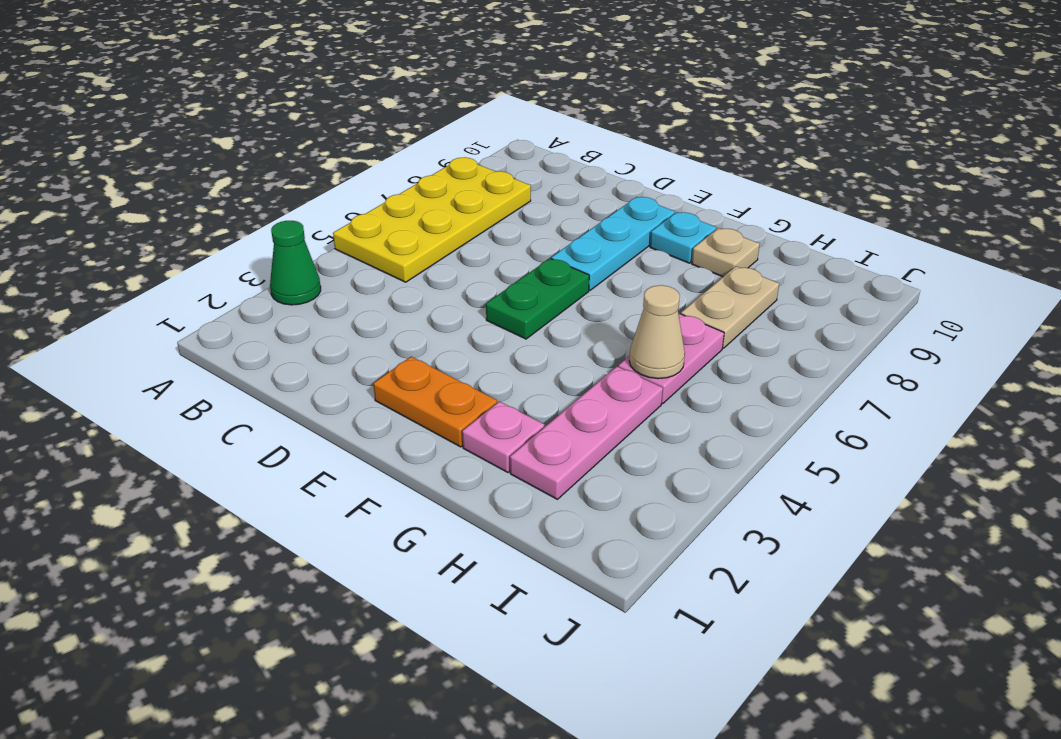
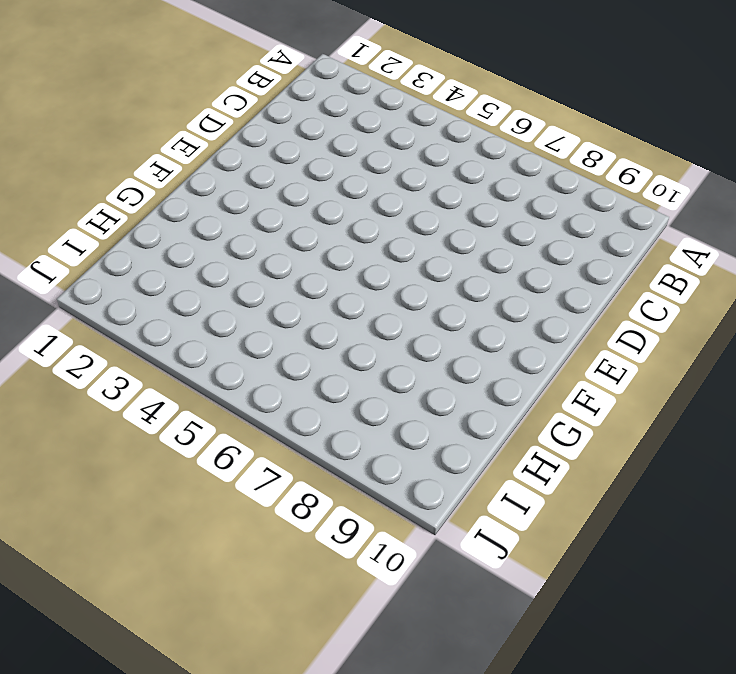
none -> green 1x1 cone [270,221,321,305]
none -> yellow 2x4 plate [333,157,531,282]
none -> orange 1x2 plate [373,357,498,447]

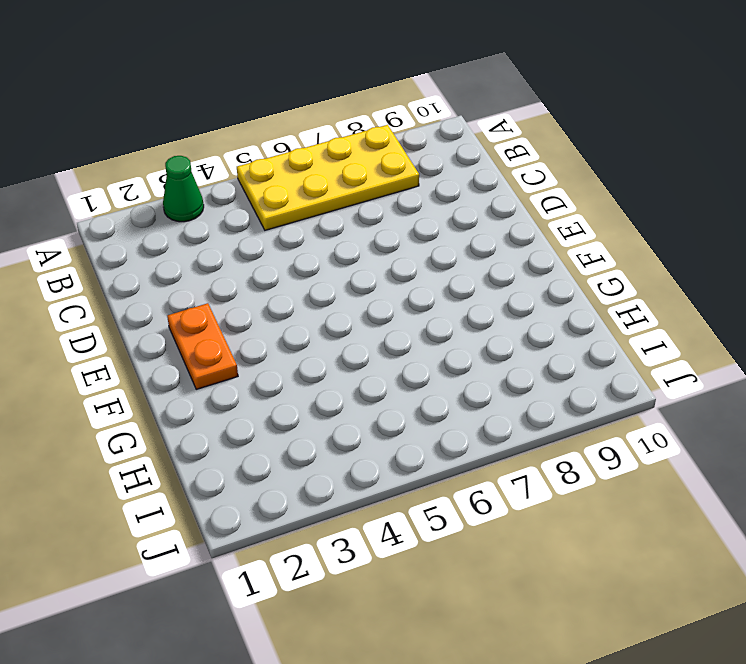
none -> green 1x2 plate [486,258,589,339]
none -> cyan 1x3 plate [551,197,675,290]
none -> cyan 1x1 plate [650,212,716,263]

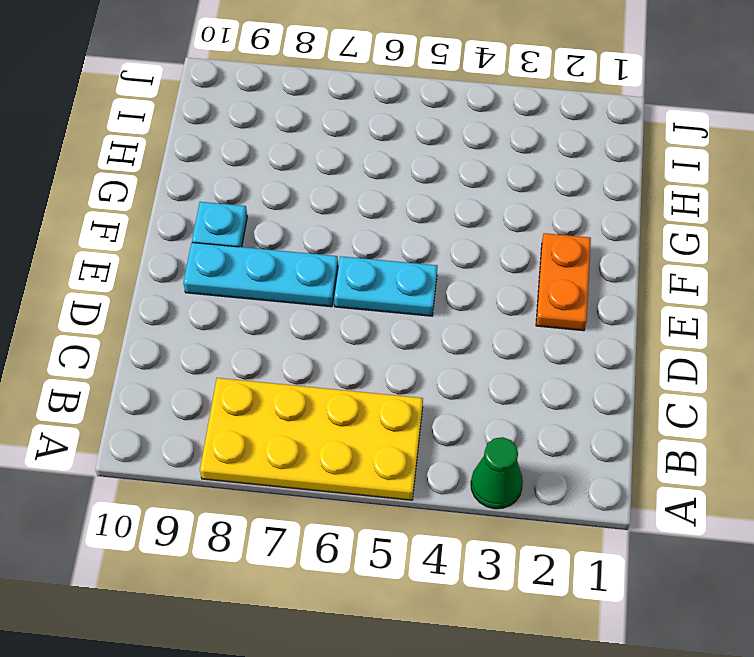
cyan 1x2 plate [334,256,437,316] -> green 1x2 plate [486,258,589,339]
none -> pink 1x1 plate [462,401,544,472]
none -> tan 1x1 plate [692,228,760,277]
none -> pink 1x3 plate [510,367,663,499]

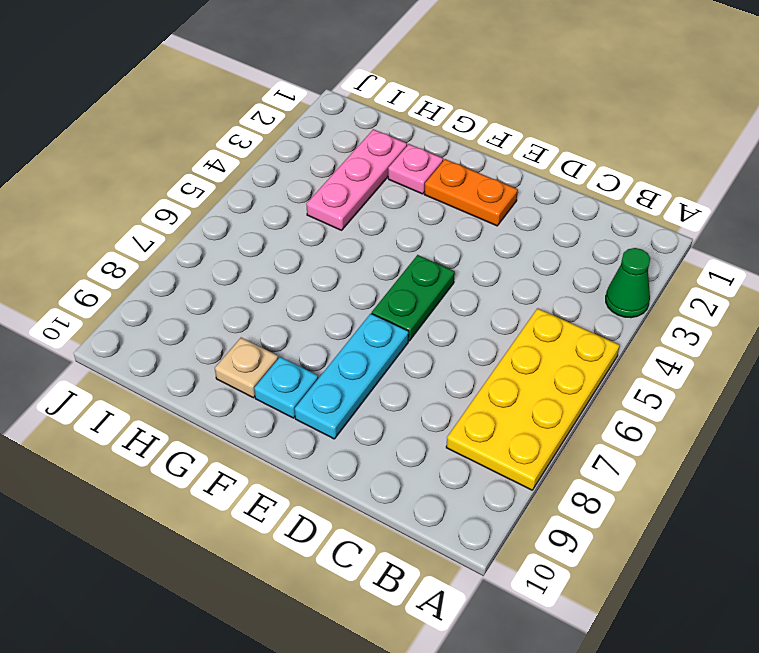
none -> pink 1x2 plate [618,314,724,404]
none -> tan 1x2 plate [681,266,779,348]
none -> tan 1x1 cone [629,285,685,379]

